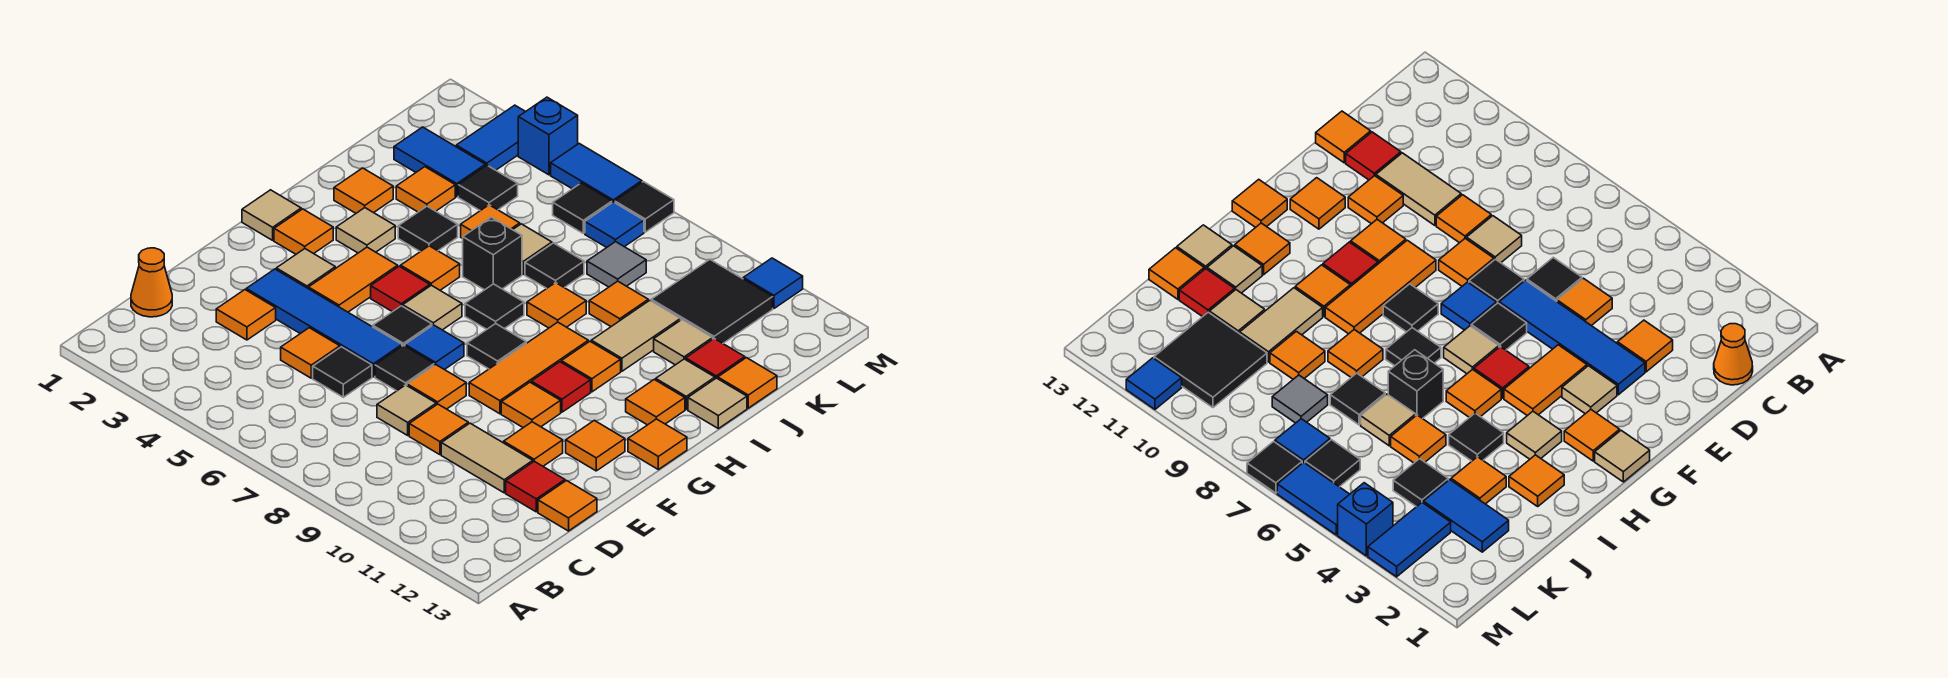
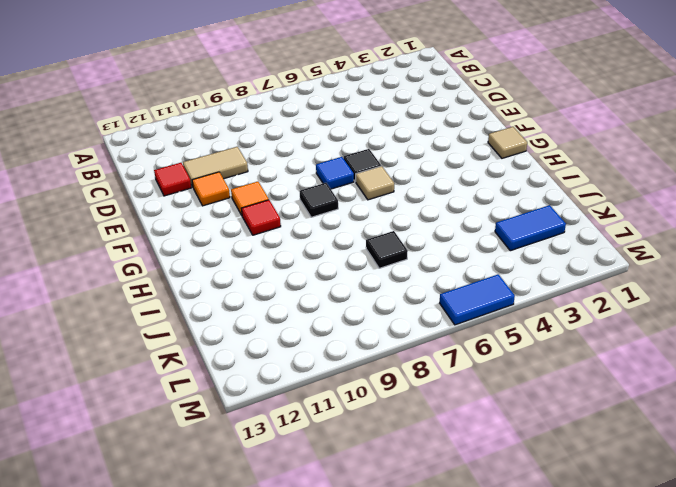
none -> orange 1x1 cone [131,248,172,317]
none -> orange 1x1 tile [216,290,276,340]
none -> orange 1x1 tile [281,328,340,378]
none -> black 1x1 tile [313,347,372,397]

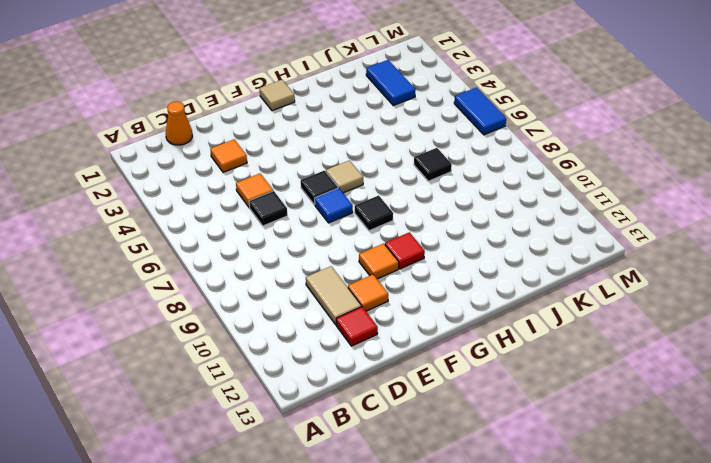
none -> tan 1x1 tile [377,385,436,435]
none -> orange 1x1 tile [409,404,468,455]
none -> orange 1x1 tile [538,481,597,531]
none -> blue 1x4 tile [246,269,402,377]

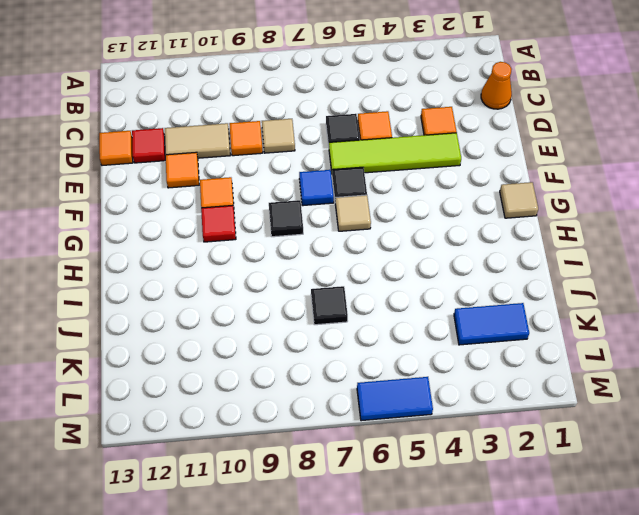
lime 1x4 tile [329,133,461,173] -> blue 1x4 tile [246,269,402,377]
none -> black 1x1 tile [375,345,434,391]
none -> orange 1x1 tile [407,365,466,409]
none -> tan 1x1 tile [276,249,335,288]
none -> orange 1x2 tile [308,247,398,312]

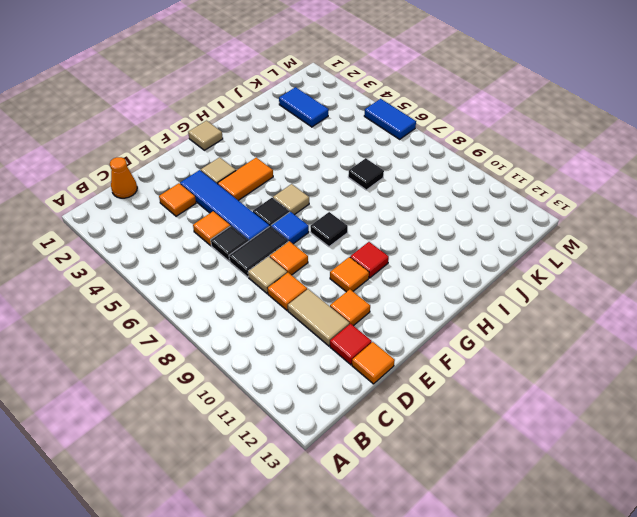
black 1x2 tile [229,226,288,277] -> black 1x1 tile [375,345,434,391]
none -> orange 1x3 tile [469,322,588,414]
none -> orange 1x1 tile [566,420,625,471]
none -> orange 1x1 tile [274,209,333,254]
none -> red 1x1 tile [371,266,430,312]

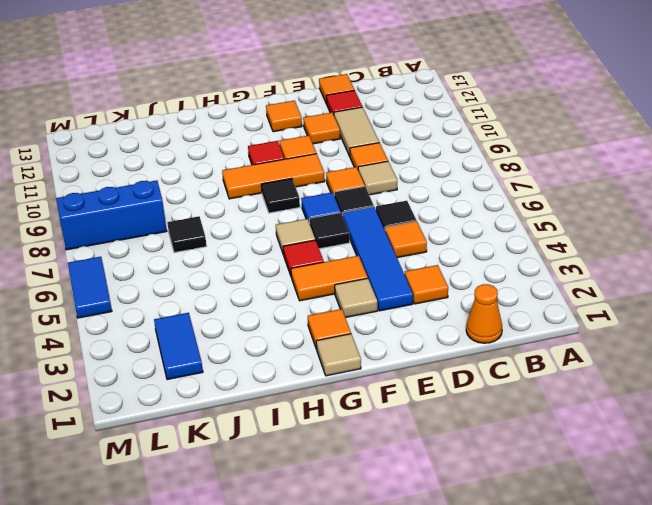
blue 1x3 brick [56,180,167,250] -> grey 1x1 tile [587,242,646,287]
none -> orange 1x1 tile [628,419,687,470]
none -> tan 1x1 tile [336,208,395,253]
none -> orange 1x1 tile [401,246,460,290]
none -> black 1x1 tile [465,284,524,329]

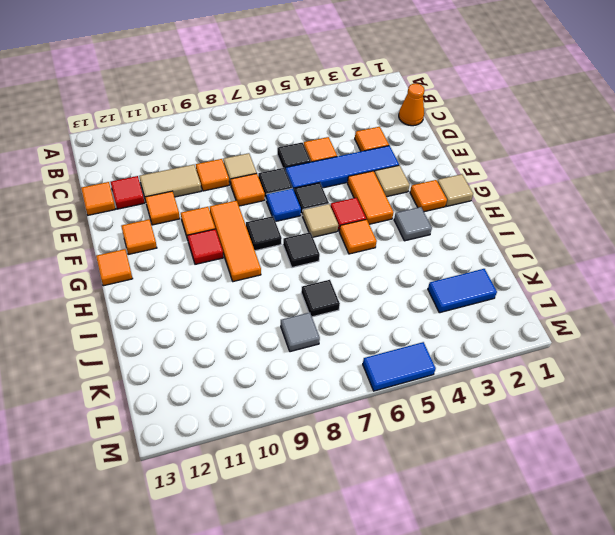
grey 1x1 tile [394,207,432,241] -> tan 1x1 tile [336,208,395,253]
none -> orange 1x1 tile [561,341,621,392]
none -> orange 1x1 tile [626,380,685,425]
none -> orange 1x1 tile [334,168,393,213]
none -> black 1x1 tile [398,206,458,252]

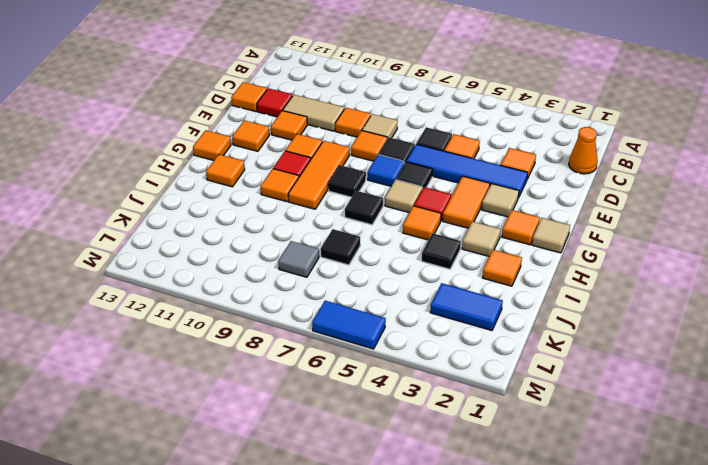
none -> black 1x1 brick [463,217,522,290]
none -> orange 1x1 tile [527,283,586,328]
none -> tan 1x2 tile [591,301,681,371]
none -> tan 1x1 tile [656,359,715,409]

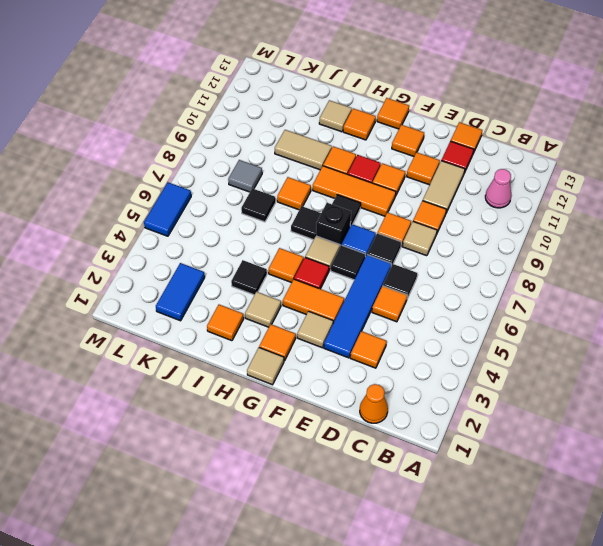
pink 1x1 cone [485,169,511,208] -> none
black 1x1 brick [316,203,351,246] -> black 1x1 brick moved to [463,217,522,290]
none -> tan 1x1 tile [688,378,747,429]
none -> orange 1x1 tile [396,167,455,212]
none -> orange 1x1 tile [461,205,520,239]
none -> tan 1x1 tile [513,224,552,274]

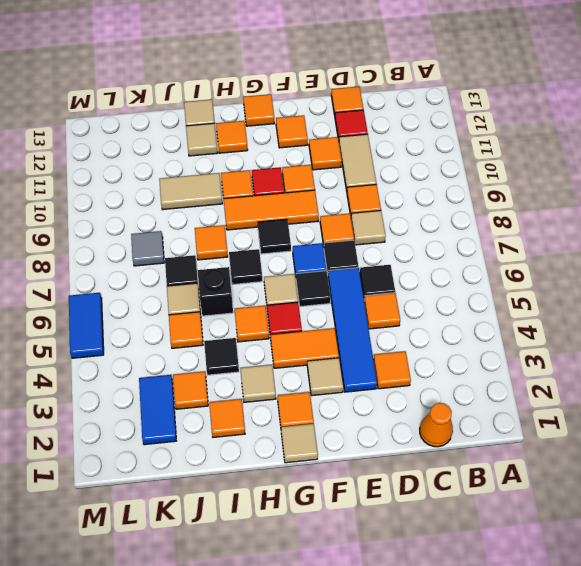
none -> orange 1x1 tile [589,281,648,326]
none -> tan 1x1 tile [654,320,713,365]
none -> red 1x1 tile [686,339,745,379]
none -> orange 1x1 tile [718,358,777,408]

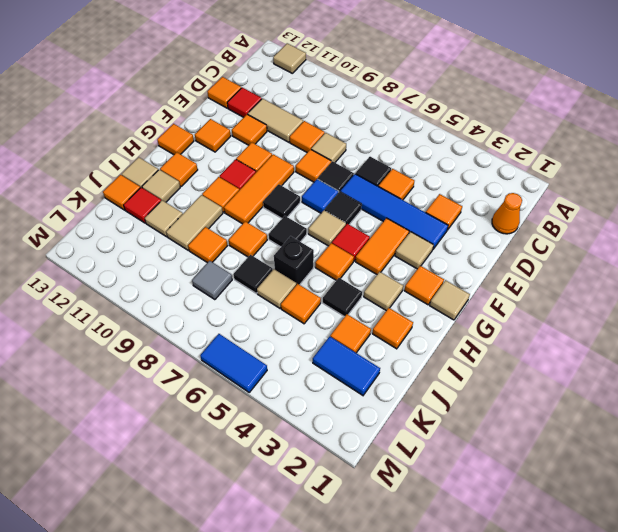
tan 1x1 tile [273,43,306,73] -> none
none -> black 1x1 tile [458,165,518,211]
none -> black 2x2 tile [651,260,773,343]
none -> blue 1x2 tile [456,105,525,170]
none -> black 1x1 tile [553,183,612,233]

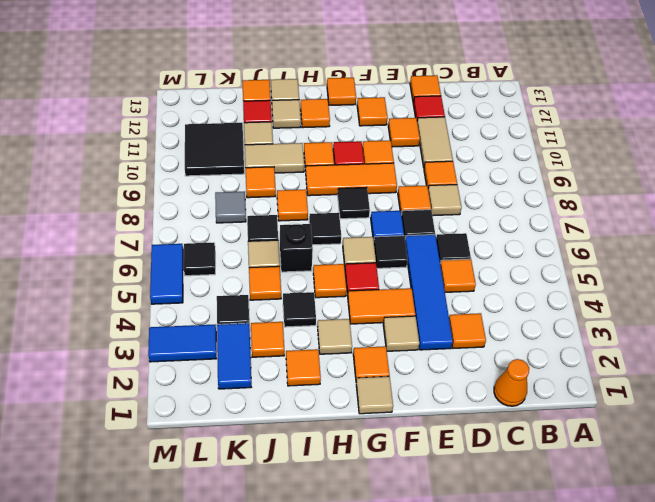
none -> blue 1x1 tile [585,202,644,248]
none -> blue 1x1 brick [518,97,578,175]
none -> black 1x1 tile [615,182,674,232]
none -> blue 1x1 tile [743,258,803,308]

